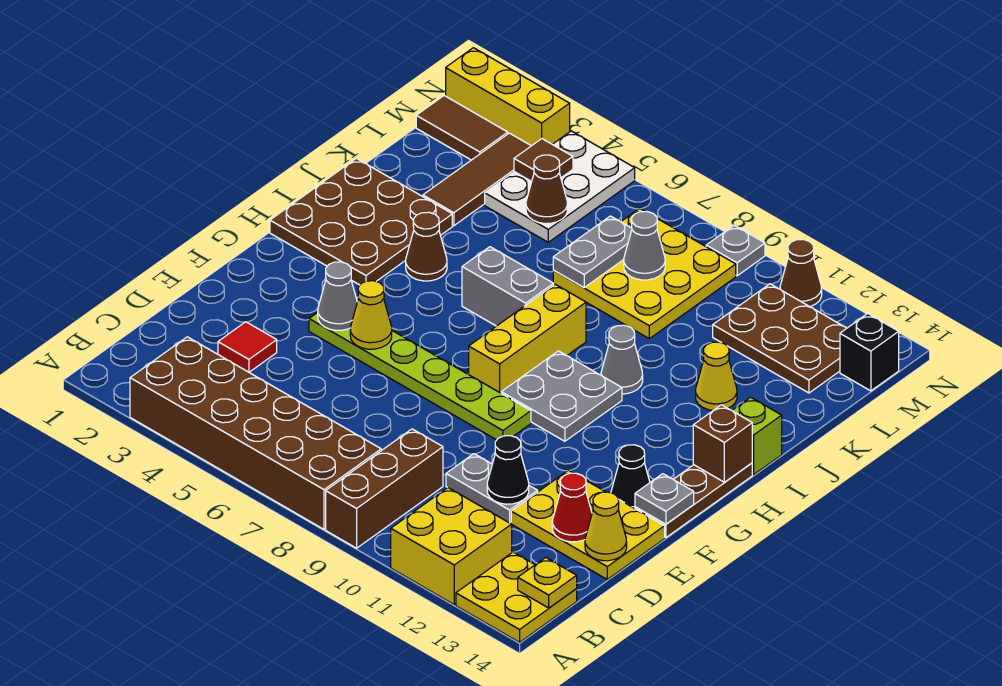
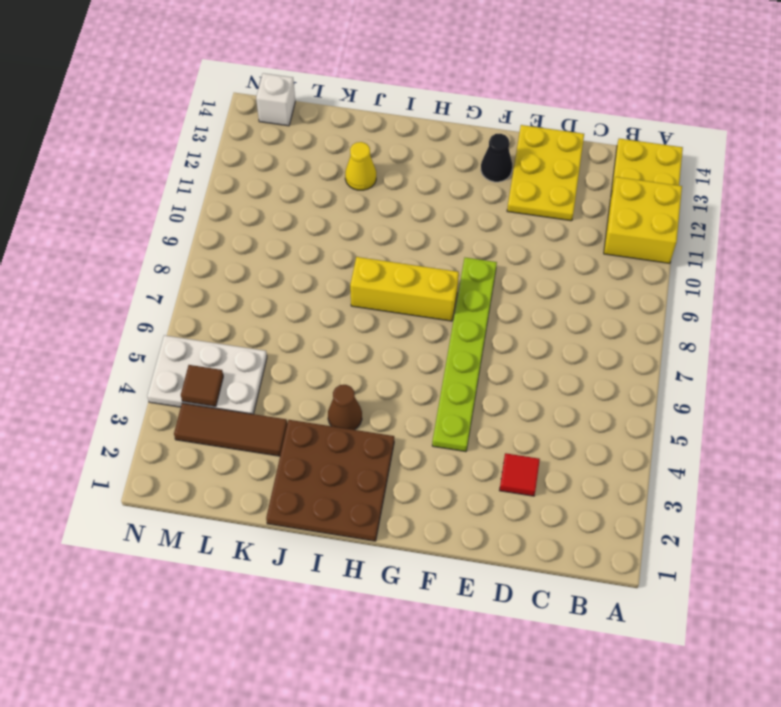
white 1x1 brick [256,73,295,126] -> black 1x1 brick [840,314,899,391]
none -> brown 2x6 brick [130,337,381,529]
none -> brown 1x3 brick [326,429,443,548]
none -> grey 1x2 plate [446,454,537,523]
none -> brown 1x3 plate [635,463,752,538]

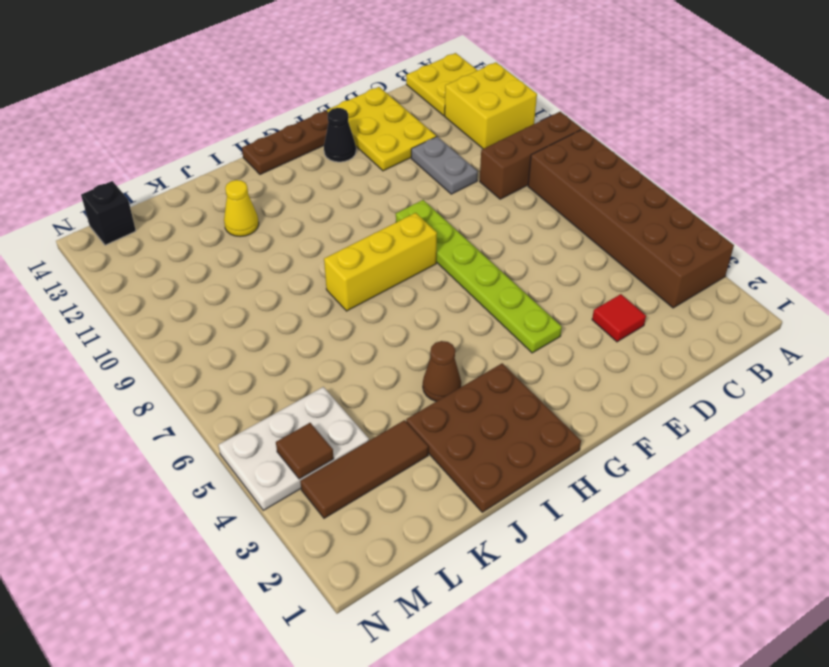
none -> grey 2x2 plate [501,351,622,441]
none -> grey 1x2 brick [462,247,554,326]
none -> grey 1x1 cone [601,325,643,394]
none -> lime 1x1 brick [732,397,782,475]

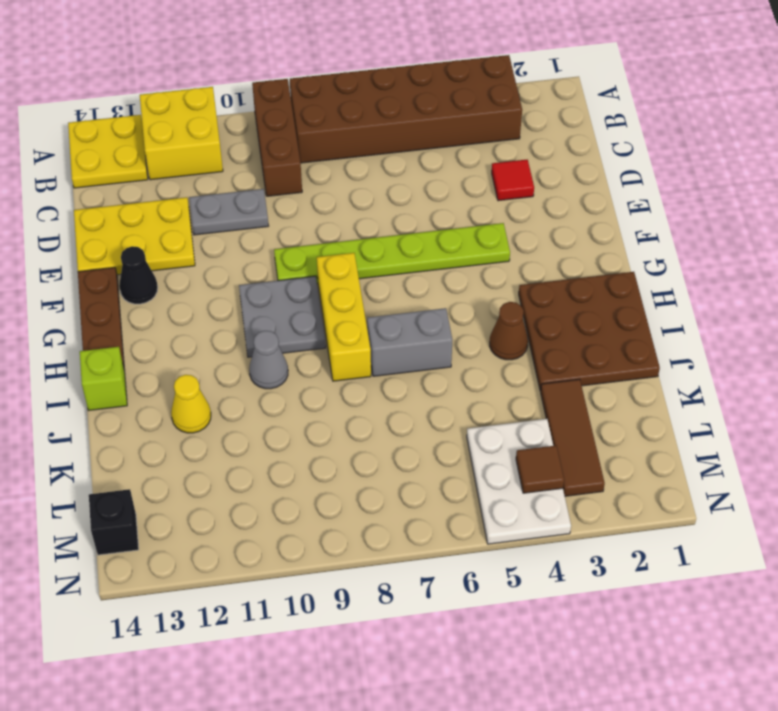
none -> yellow 3x3 plate [553,208,736,339]
none -> brown 2x3 plate [713,284,847,393]
none -> brown 1x2 tile [416,96,508,160]
none -> yellow 1x3 brick [446,48,570,146]

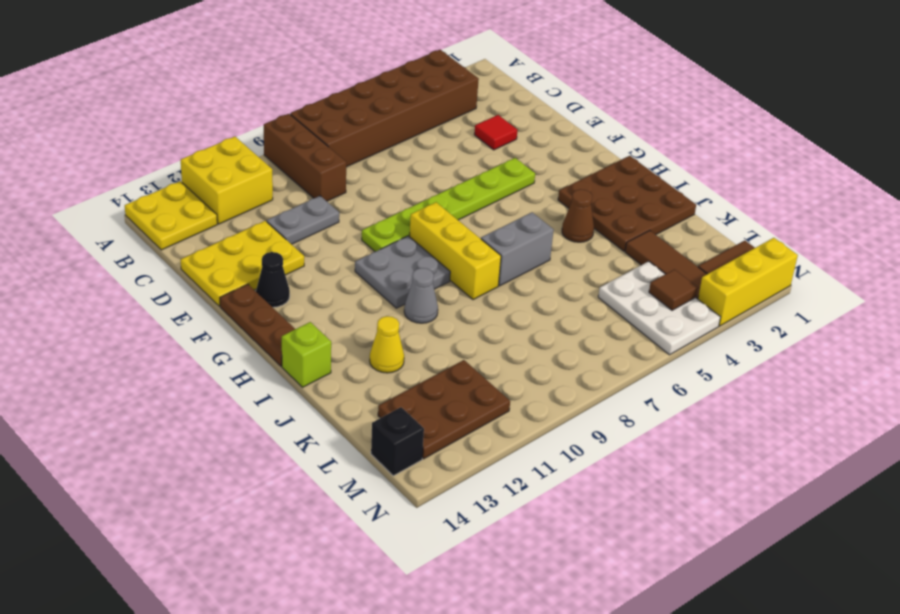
none -> yellow 3x3 plate [553,208,736,339]
none -> grey 1x1 plate [706,225,765,276]
none -> brown 1x1 cone [780,239,822,307]
none -> yellow 1x1 plate [518,557,577,608]

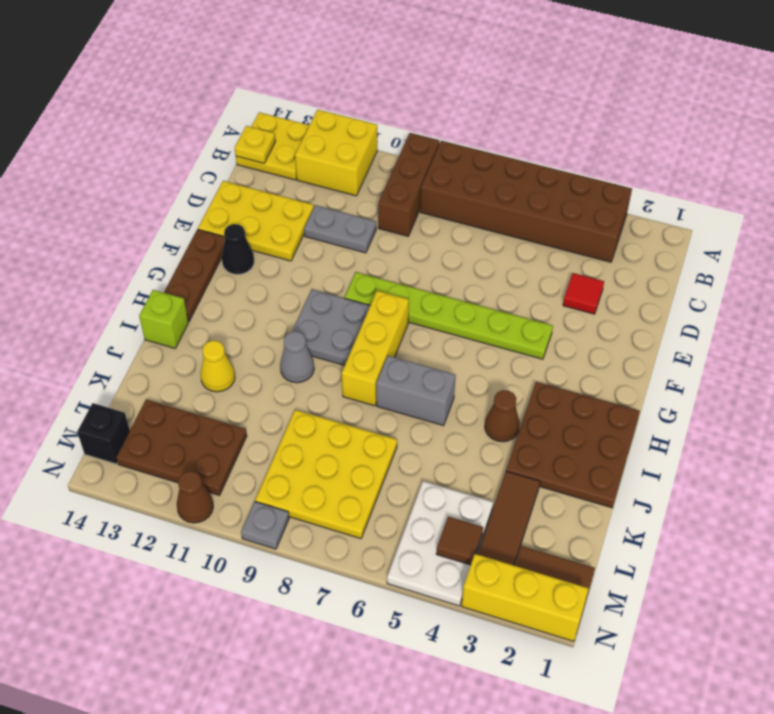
none -> black 1x1 cone [487,436,529,504]
none -> red 1x1 cone [552,473,592,542]
none -> yellow 1x1 cone [585,492,627,561]
none -> grey 1x1 cone [318,262,357,330]

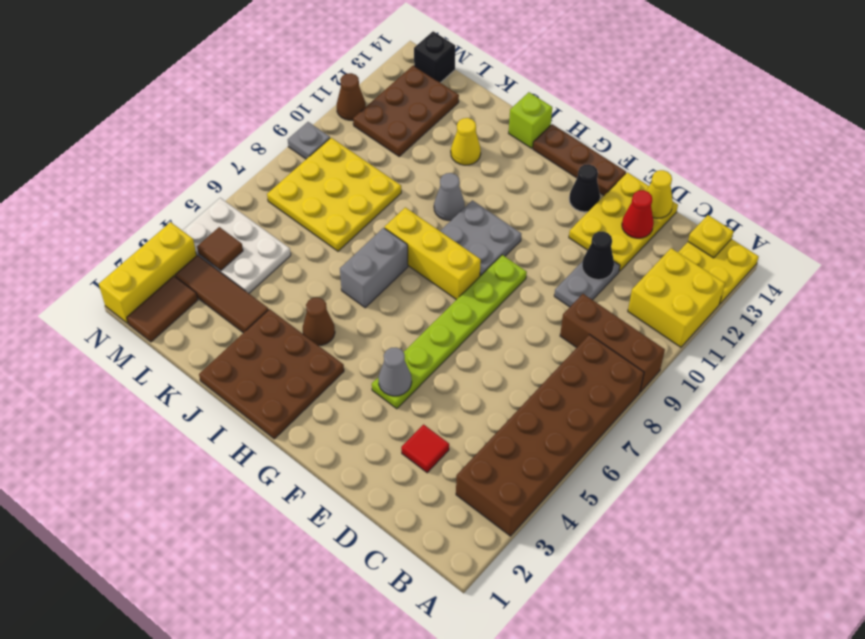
none -> yellow 1x1 cone [350,281,392,349]
none -> grey 1x1 plate [635,474,694,524]
none -> brown 1x1 brick [693,405,752,482]
none -> grey 1x2 plate [553,216,632,287]

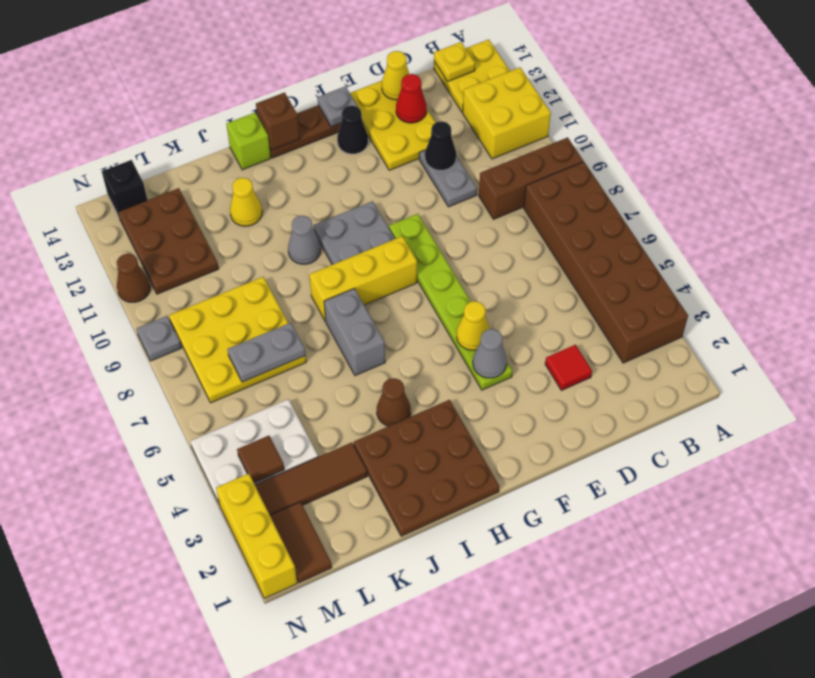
none -> brown 1x1 cone [526,155,567,224]
none -> grey 1x1 cone [624,211,665,280]

